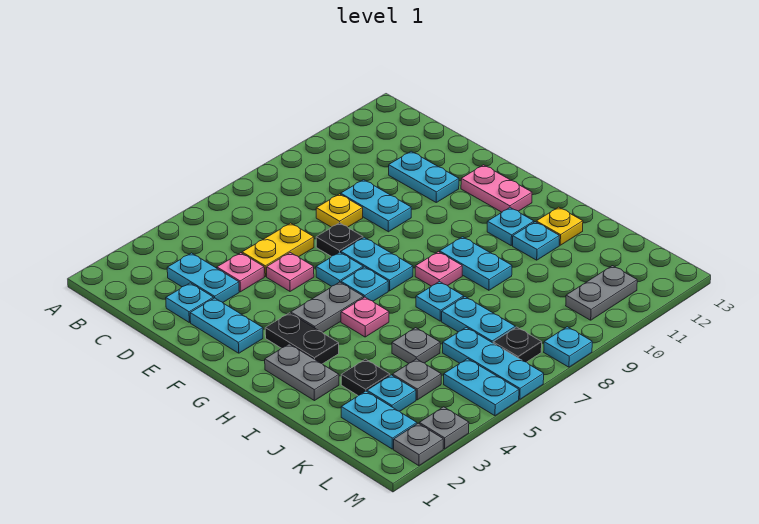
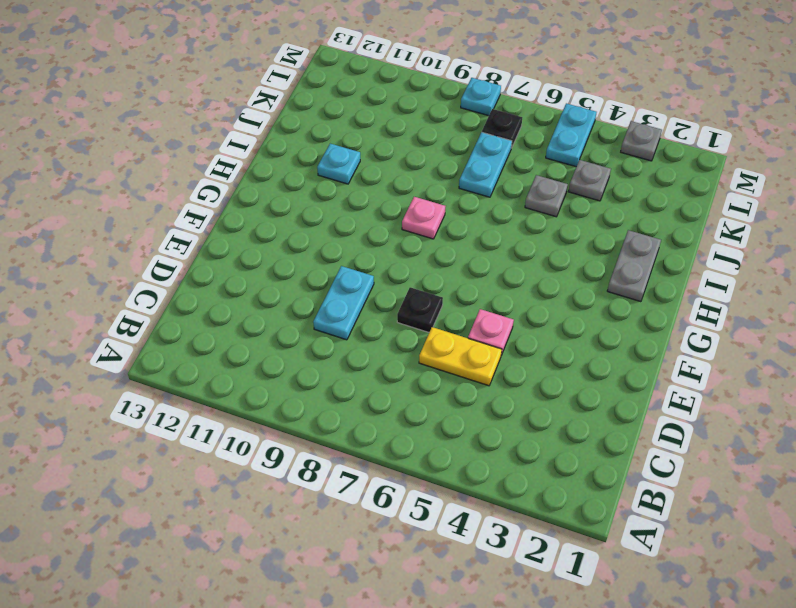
none -> cyan 1x2 plate [167,253,239,303]
none -> cyan 1x1 plate [166,283,214,322]
none -> pink 1x1 plate [217,253,264,292]
none -> yellow 1x1 plate [316,194,363,227]

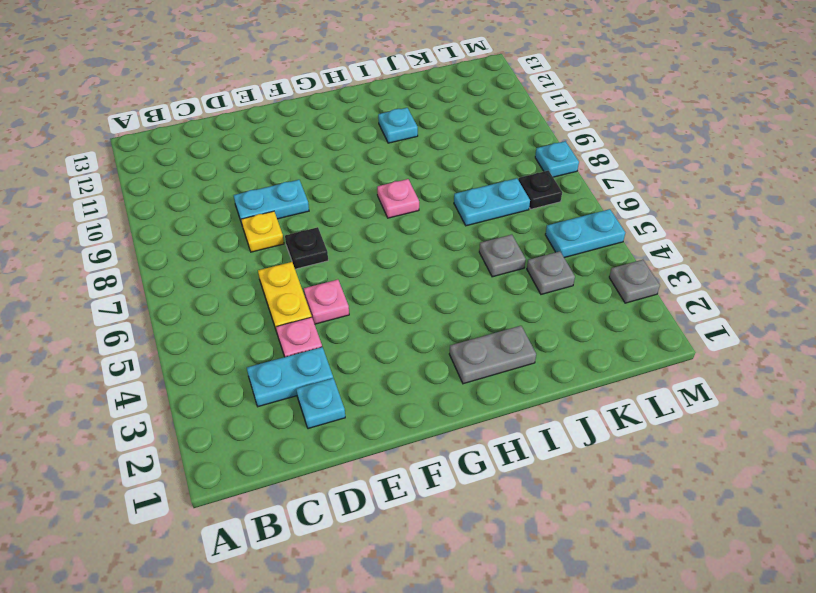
none -> cyan 1x2 plate [389,151,459,202]
none -> cyan 1x2 plate [190,298,263,353]
none -> cyan 1x1 plate [316,252,363,286]
none -> cyan 1x2 plate [341,237,413,291]

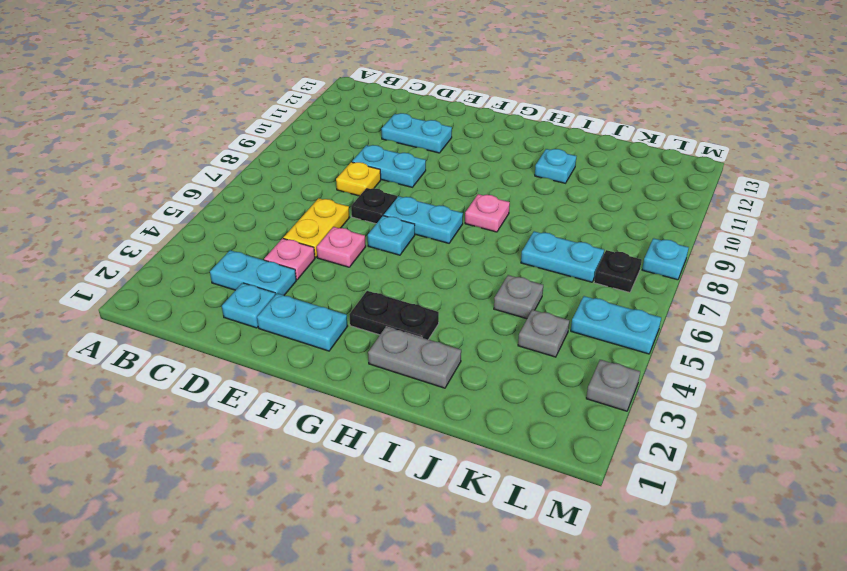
none -> pink 1x2 plate [461,165,532,212]
none -> grey 1x2 plate [291,282,364,333]
none -> cyan 1x1 plate [341,267,388,301]
none -> pink 1x1 plate [341,297,389,337]

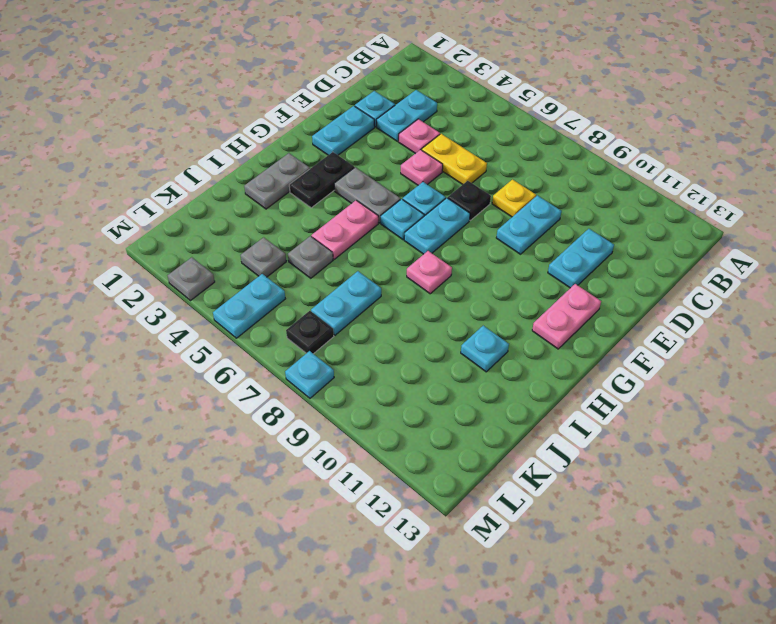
pink 1x2 plate [311,200,378,259] -> pink 1x1 plate [341,297,389,337]
none -> cyan 1x2 plate [440,237,512,290]
none -> cyan 1x1 plate [487,208,534,245]
none -> cyan 1x1 plate [416,282,464,321]
none -> yellow 1x1 plate [536,207,583,245]

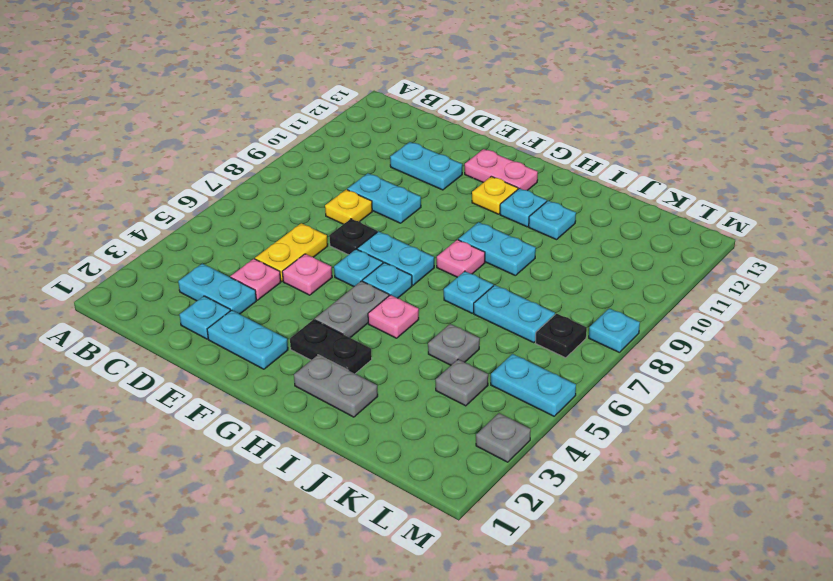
yellow 1x1 plate [472,176,518,214] -> yellow 1x1 plate moved to [536,207,583,245]
none -> black 1x1 plate [341,359,390,395]
none -> cyan 1x2 plate [341,391,417,449]
none -> cyan 1x1 plate [367,375,416,411]
none -> cyan 1x3 plate [443,327,544,399]

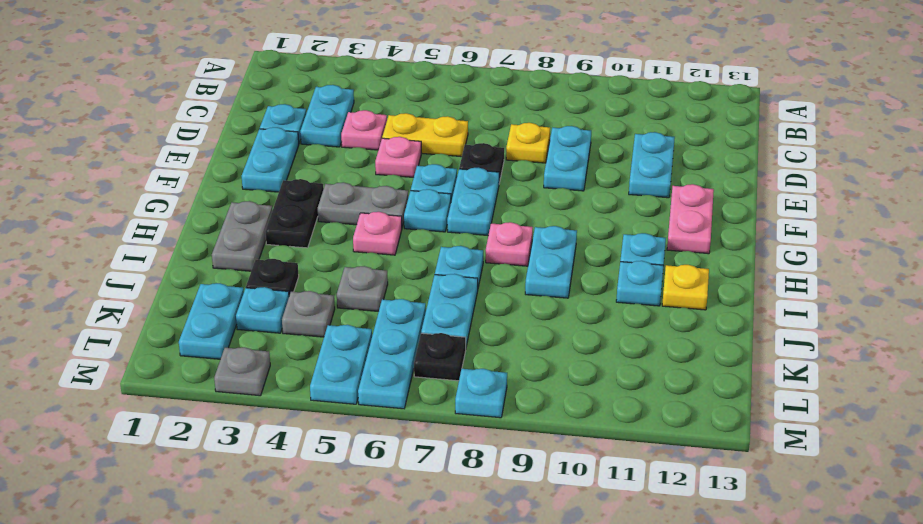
none -> grey 1x2 plate [566,266,637,320]
none -> grey 1x1 plate [394,423,443,466]

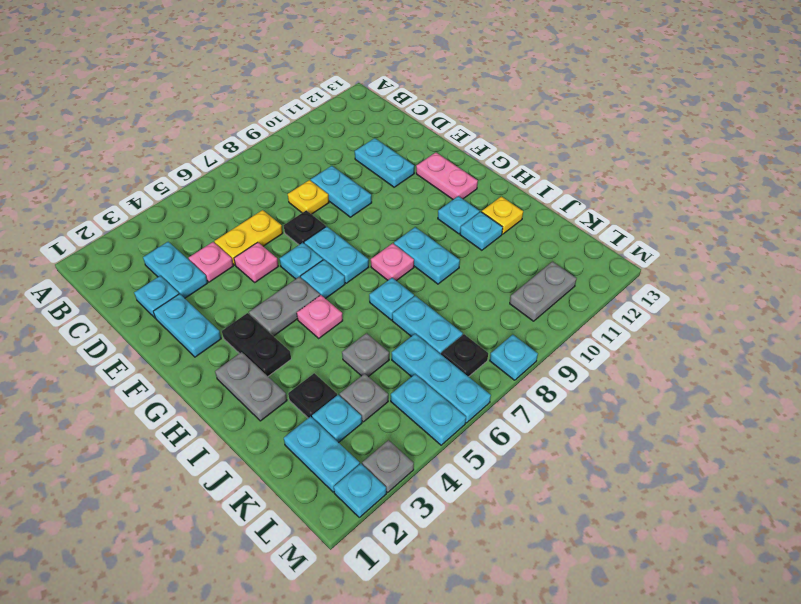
cyan 1x1 plate [334,464,386,517] -> grey 1x1 plate [394,423,443,466]

